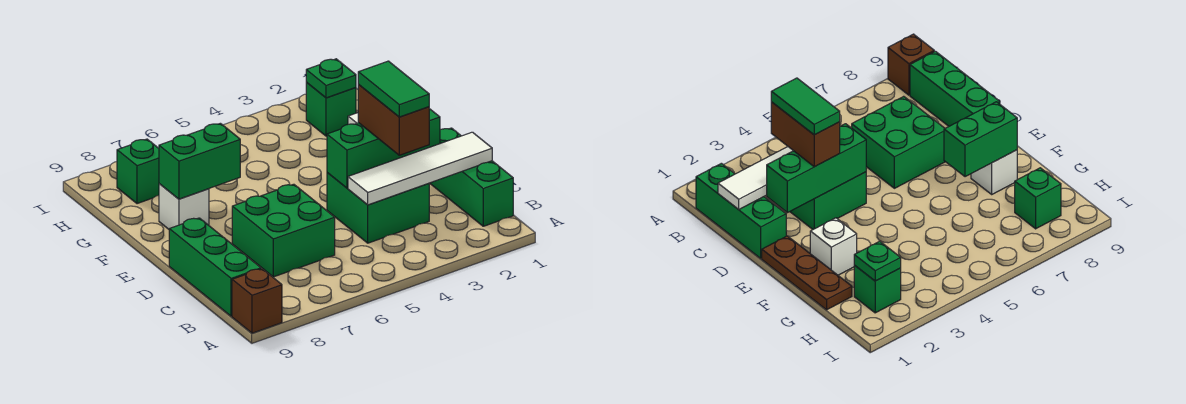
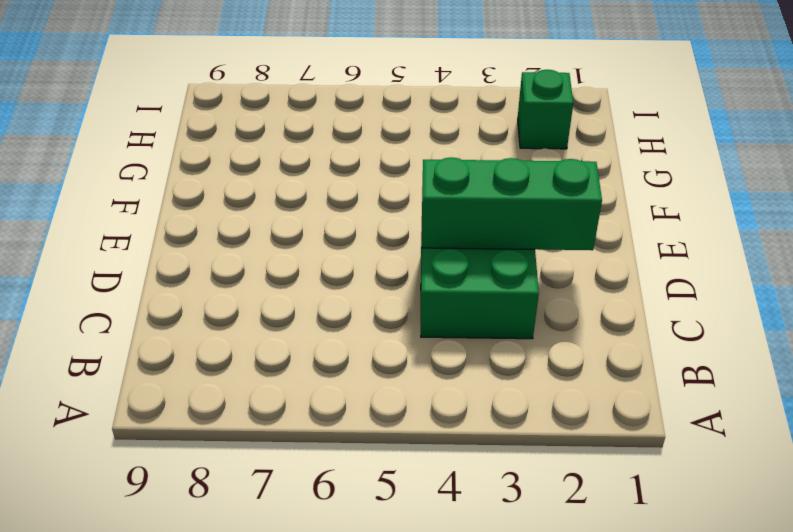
none -> brown 1x1 brick [232,269,282,333]
none -> green 1x3 brick [430,128,513,226]
none -> green 1x3 brick [169,218,261,316]

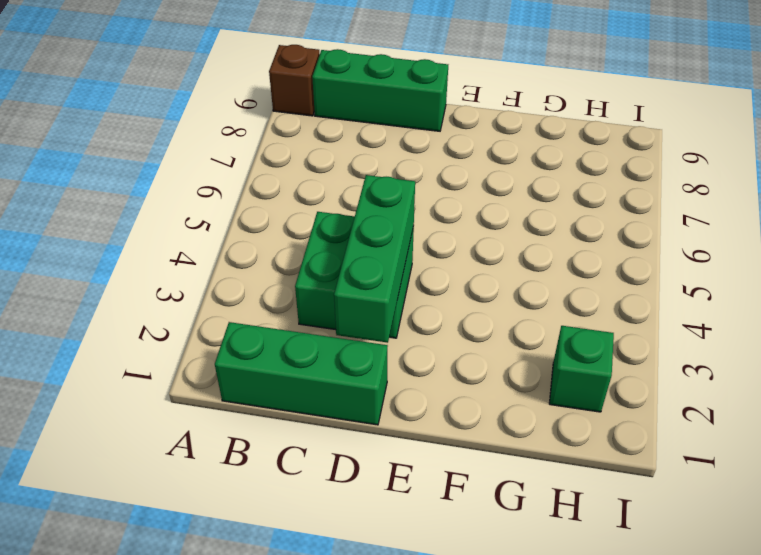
none -> green 2x2 brick [232,184,335,277]
none -> brown 1x3 plate [762,236,852,310]
none -> white 1x1 brick [810,218,857,275]

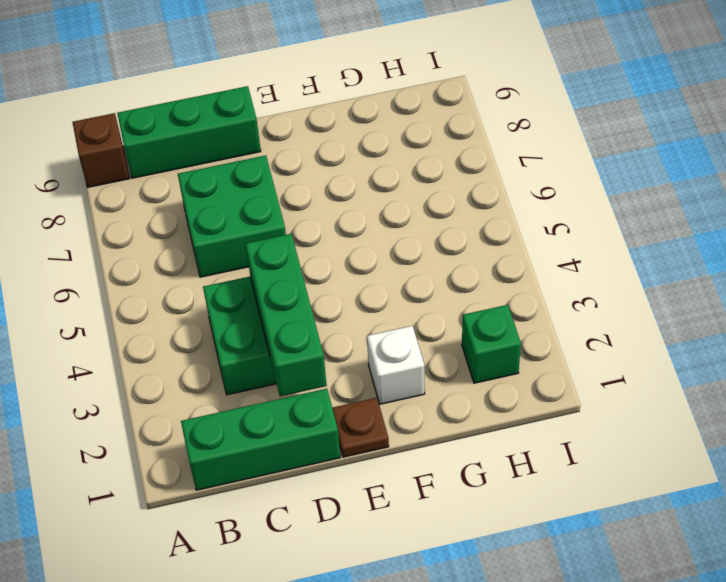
brown 1x1 plate [332,398,389,457] -> brown 1x3 plate [762,236,852,310]
none -> white 1x1 brick [159,184,209,229]
none -> green 1x1 brick [117,139,159,204]
none -> white 1x4 tile [348,132,492,205]

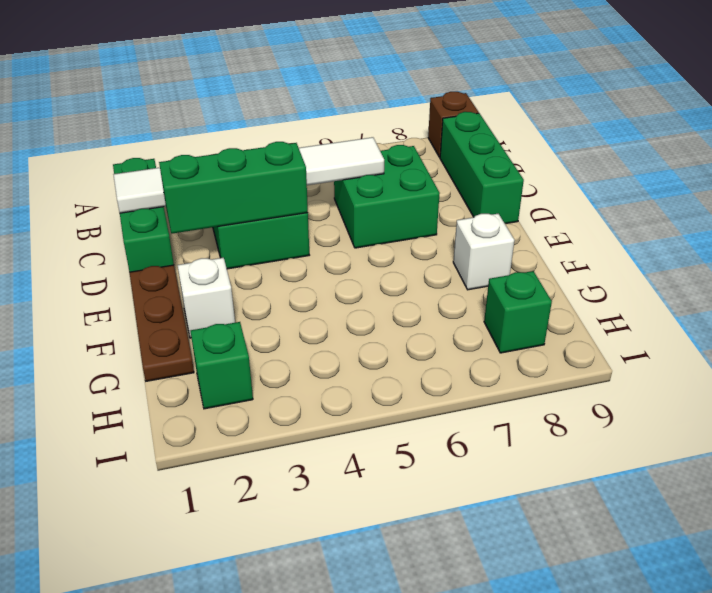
white 1x6 tile [113,137,384,213] -> white 1x4 tile [348,132,492,205]
none -> green 1x2 brick [159,123,240,199]
none -> green 1x1 plate [306,59,356,98]
none -> brown 1x2 brick [358,85,429,155]

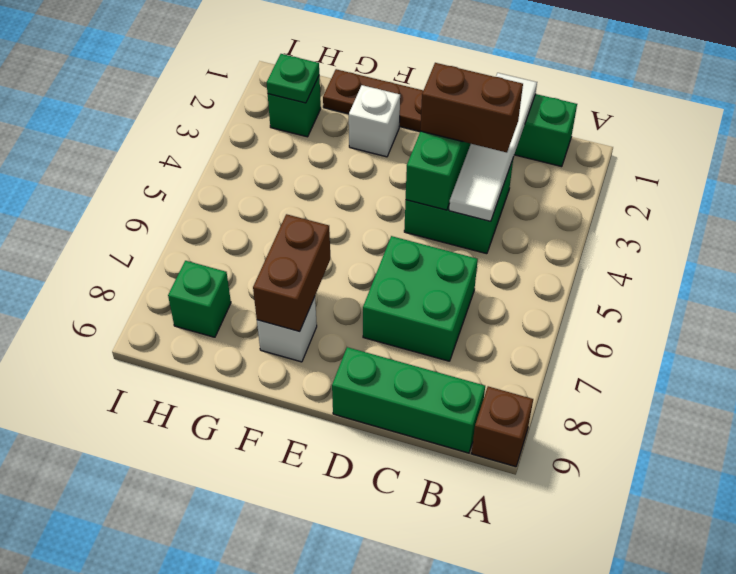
brown 1x2 brick [253,214,330,332] -> green 1x2 brick [159,123,240,199]
none -> green 1x2 tile [358,61,429,117]

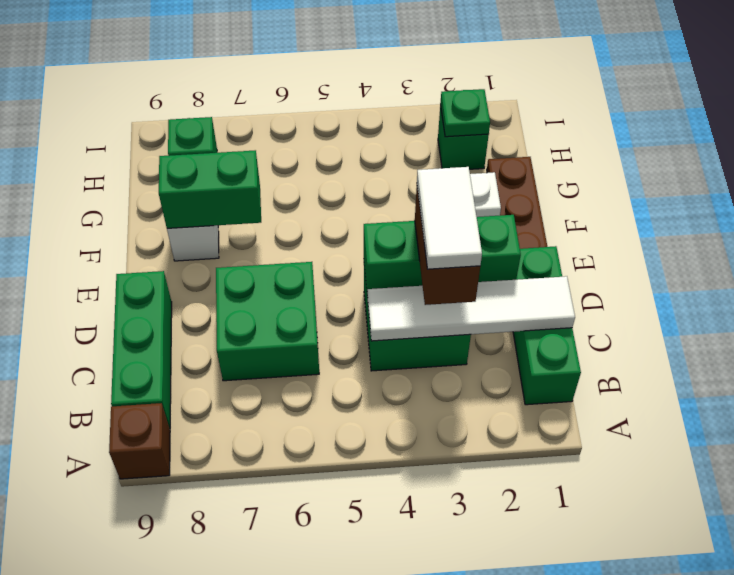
white 1x2 tile [417,167,482,269] -> green 1x2 tile [358,61,429,117]

